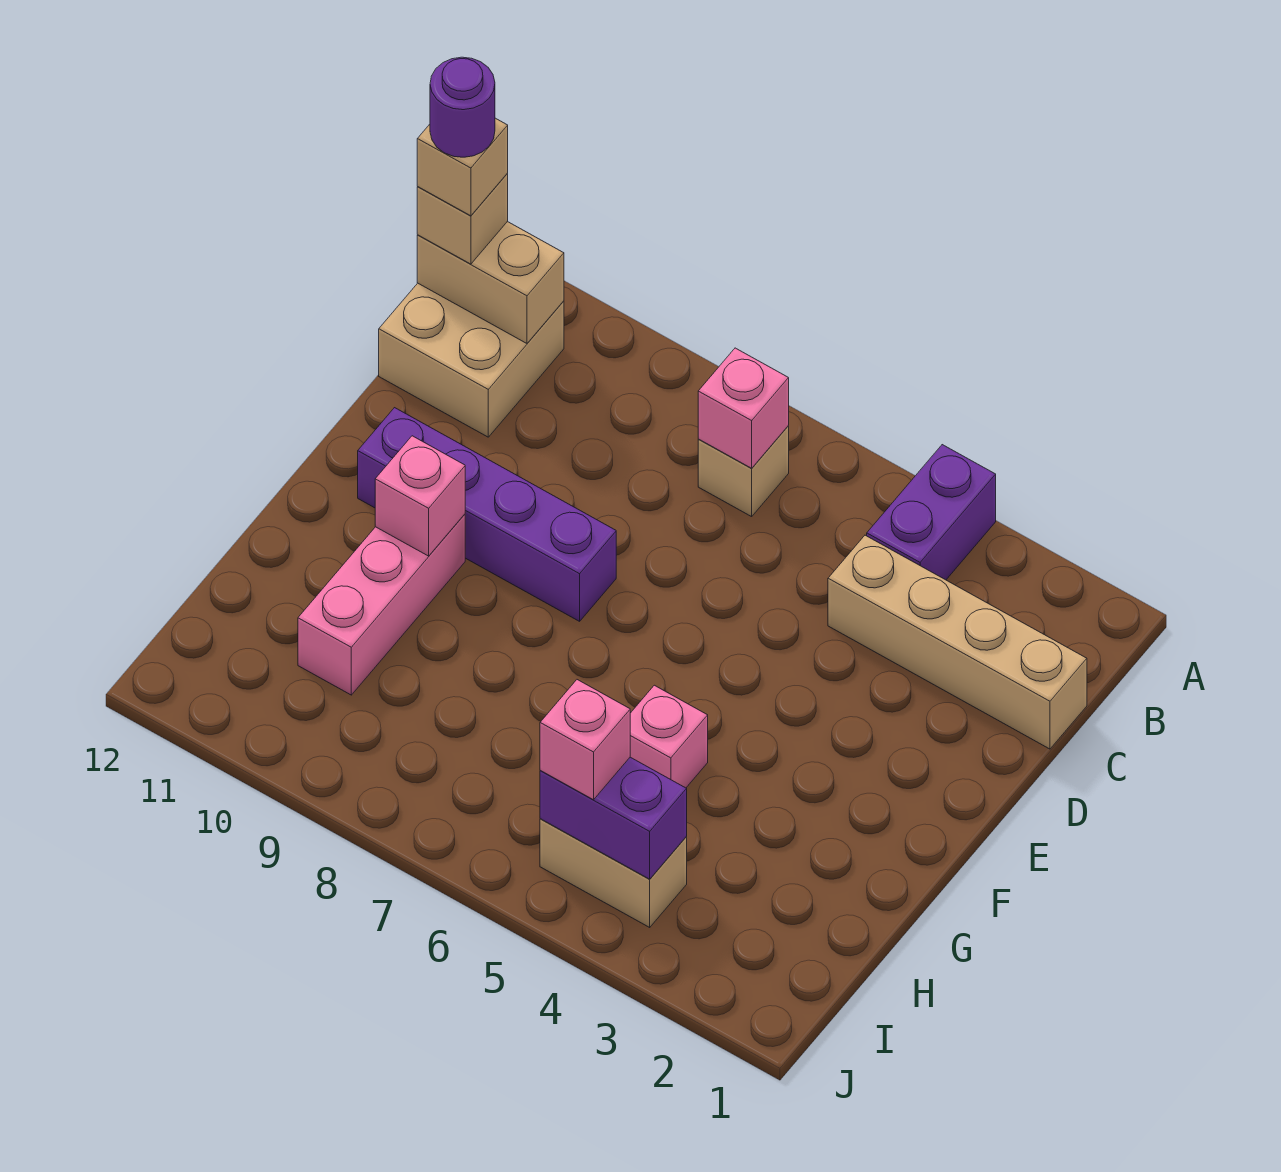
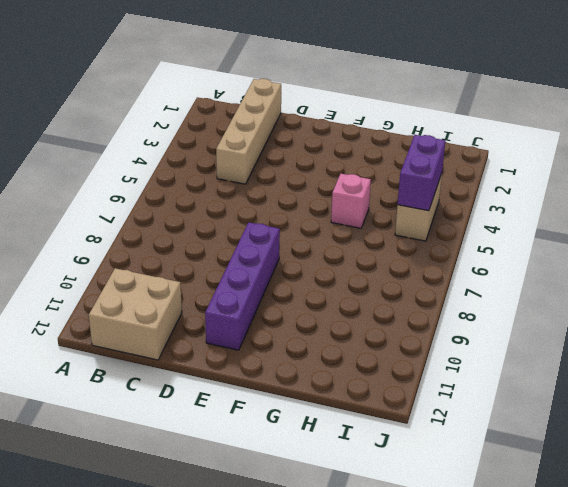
none -> purple 1x2 brick [867,445,996,580]
none -> tan 1x1 brick [698,426,789,517]
none -> pink 1x3 brick [298,514,465,695]

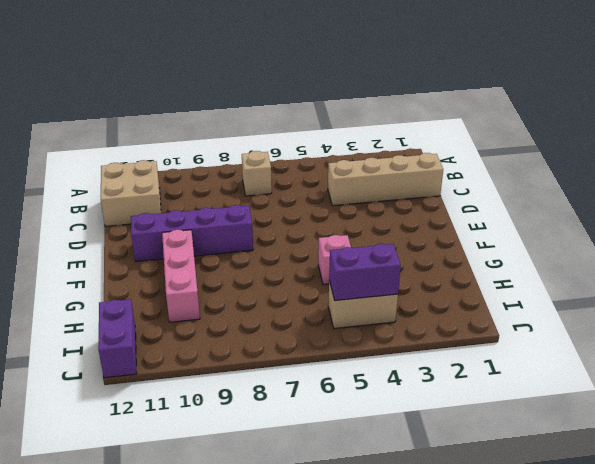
purple 1x2 brick [98,299,137,378] -> purple 1x2 brick moved to [867,445,996,580]
none -> pink 1x1 brick [698,348,789,468]
none -> tan 1x2 brick [417,222,564,343]
none -> pink 1x1 brick [375,436,465,556]

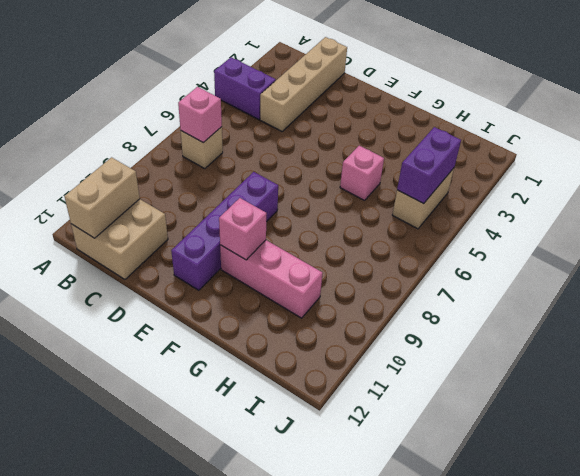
none -> tan 1x1 brick [417,174,508,264]
none -> pink 1x1 brick [540,680,630,800]
none -> tan 1x1 brick [417,118,508,216]

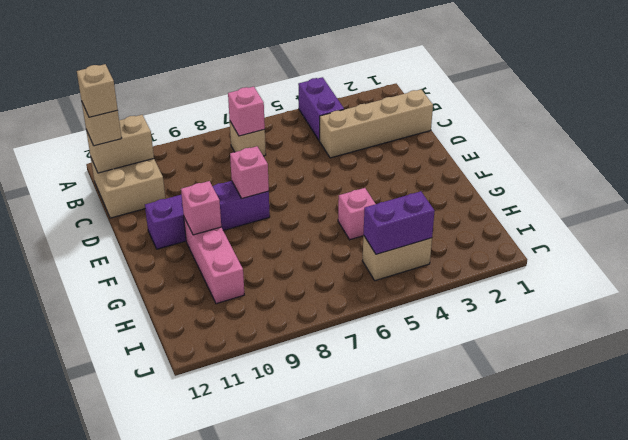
pink 1x1 brick [230,146,269,198] -> pink 1x1 brick moved to [540,680,630,800]
none -> purple 1x1 round brick [430,57,495,157]

